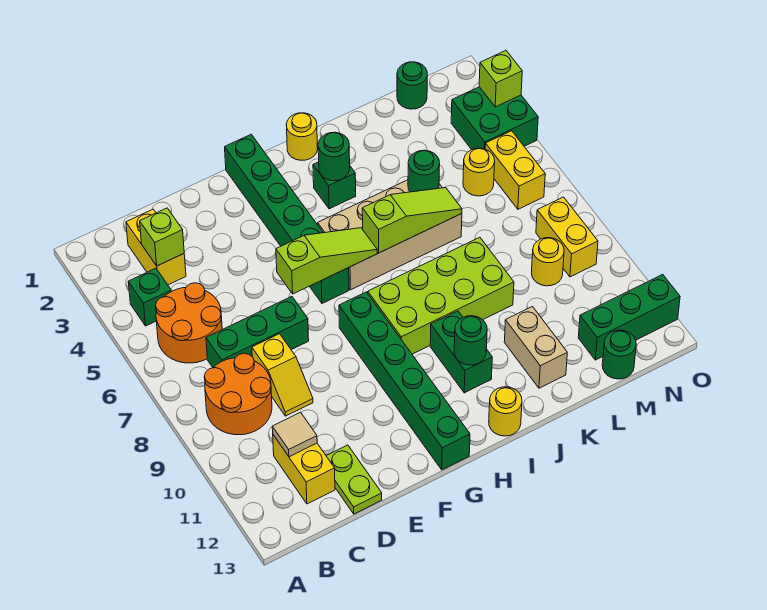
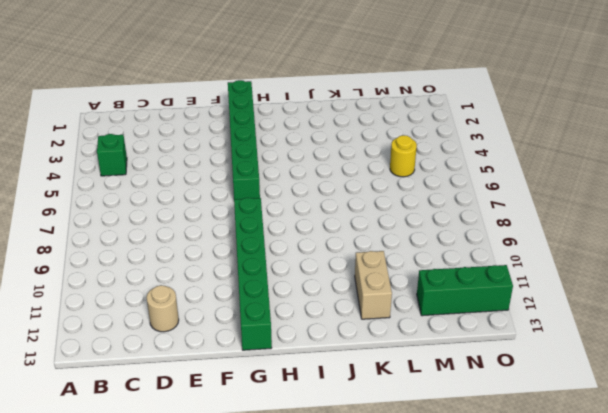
tan 1x1 round brick [147,285,179,332] -> lime 1x2 plate [326,445,382,514]
none -> orange 2x2 round brick [156,283,222,363]
none -> orange 2x2 round brick [204,353,272,435]
none -> yellow 1x2 brick [126,209,186,285]
none -> green 1x3 brick [206,297,309,367]

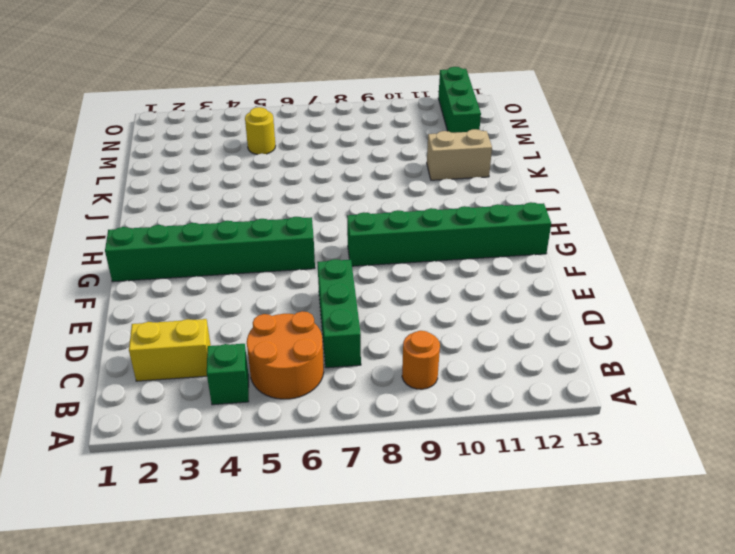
orange 1x1 round brick [402,331,440,389] -> orange 2x2 round brick [204,353,272,435]
none -> yellow 1x2 brick [273,435,335,504]
none -> yellow 1x2 slope [252,334,313,416]
none -> lime 1x2 plate [326,445,382,514]
none -> tan 2x4 brick [318,180,462,290]

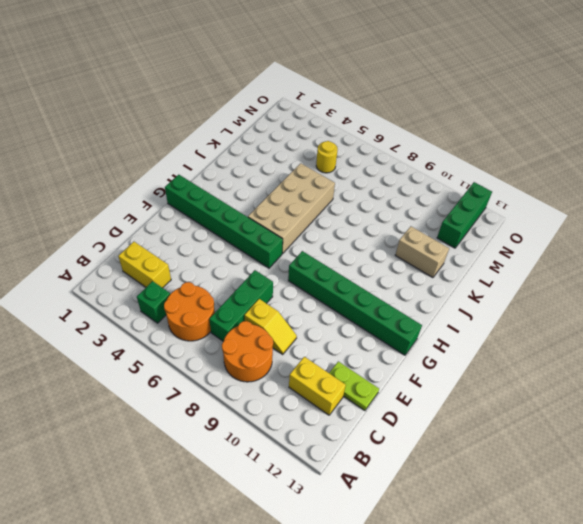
none -> lime 2x4 brick [368,237,514,354]
none -> yellow 1x1 round brick [286,113,318,160]
none -> green 1x1 brick [313,162,356,209]
none -> green 1x2 brick [430,311,492,393]

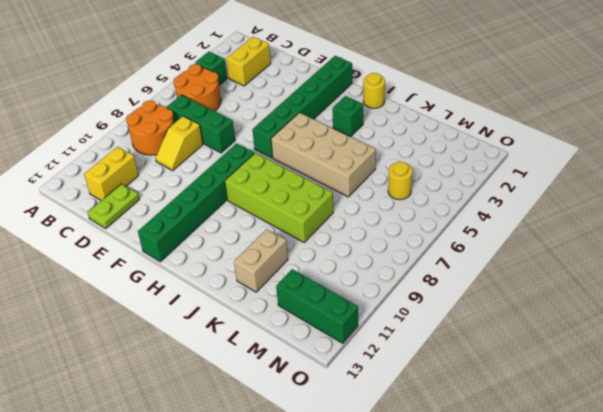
none -> green 1x2 brick [430,311,492,393]
none -> yellow 1x1 round brick [489,387,522,436]
none -> green 1x1 round brick [397,62,427,109]
none -> yellow 1x1 round brick [532,238,564,286]

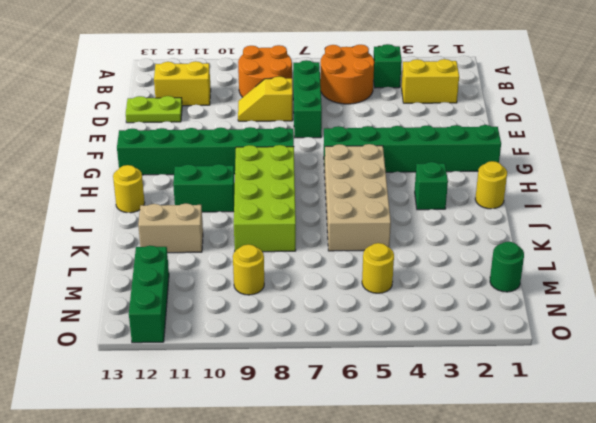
none -> green 1x1 round brick [602,330,636,379]
none -> green 2x2 brick [451,87,538,149]
none -> yellow 1x2 brick [485,131,545,209]
none -> yellow 1x2 brick [536,197,598,277]

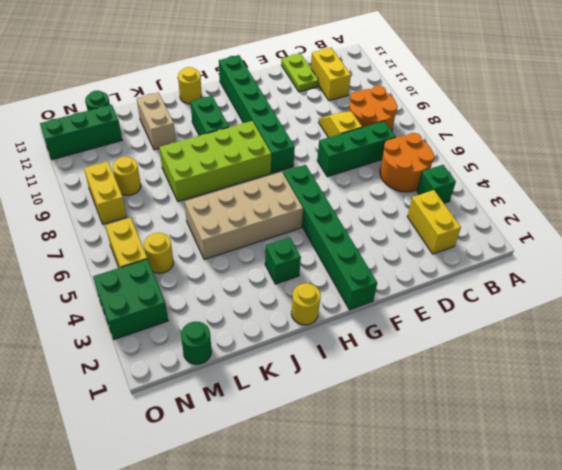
none -> lime 1x1 brick [140,208,184,266]
none -> tan 1x1 tile [272,412,317,457]
none -> lime 1x3 slope [276,228,377,294]
none -> green 1x1 round brick [318,132,350,181]

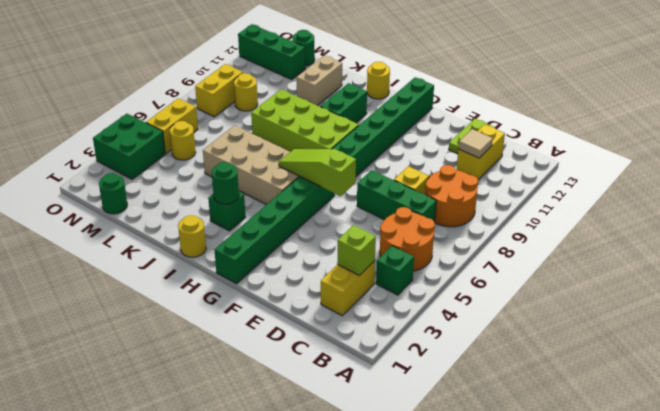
none -> lime 1x3 slope [362,188,462,253]
none -> green 1x1 round brick [454,316,487,365]
none -> green 1x1 round brick [408,150,440,192]
none -> lime 1x1 brick [479,51,522,107]

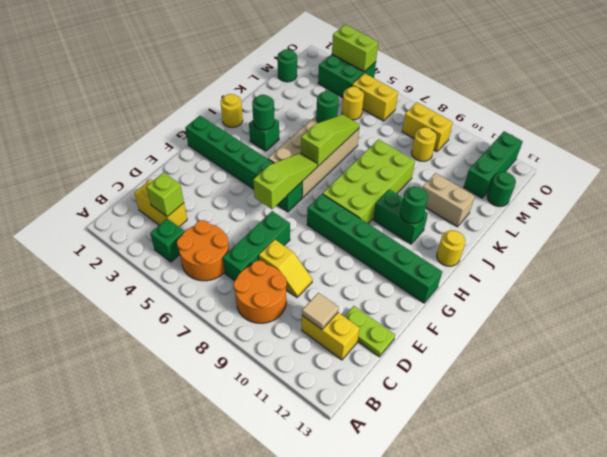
lime 1x2 brick [332,24,378,72] -> lime 1x1 brick [479,51,522,107]

